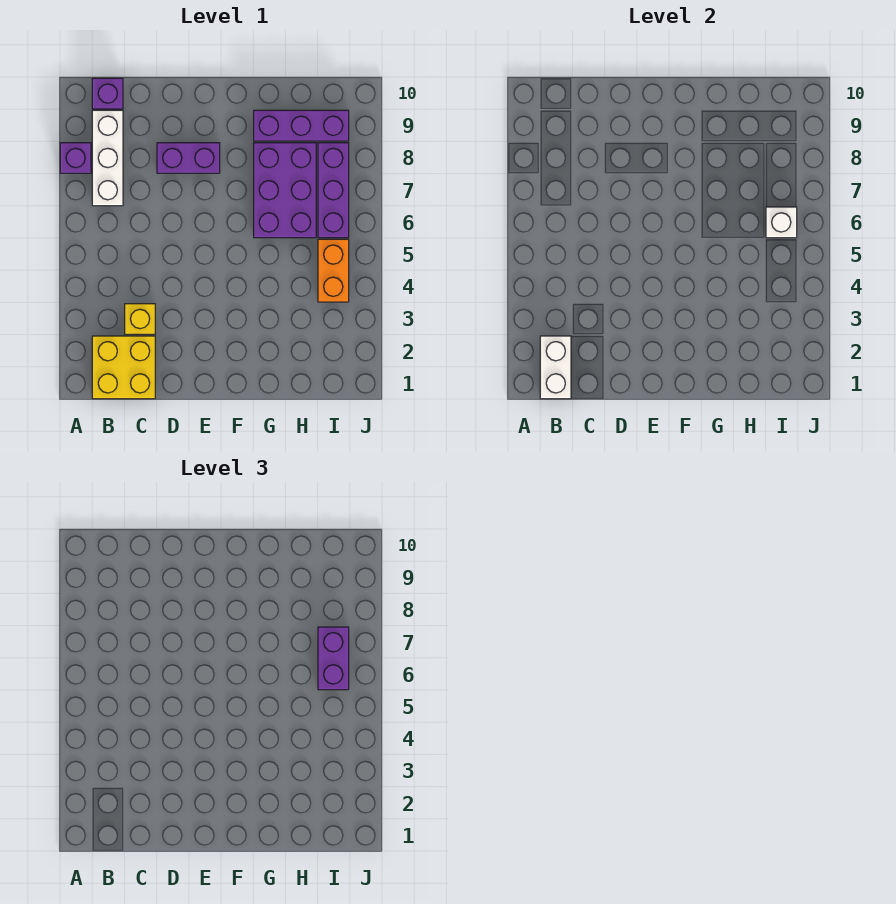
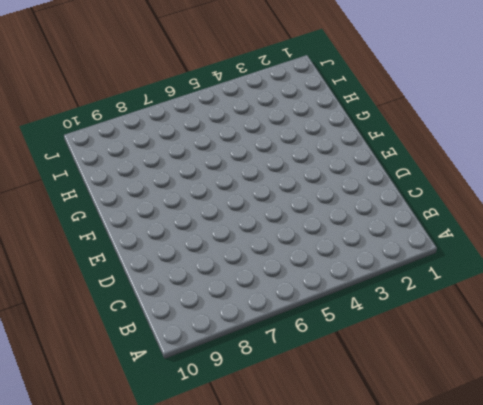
none -> purple 1x1 brick [60,143,91,173]
none -> yellow 2x2 brick [92,336,155,399]
none -> white 1x3 brick [92,110,123,206]

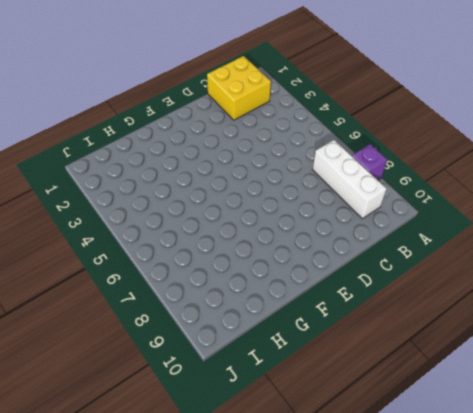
none -> purple 1x1 brick [92,78,123,109]
none -> yellow 1x1 brick [125,304,155,334]
none -> purple 1x2 brick [157,143,220,173]

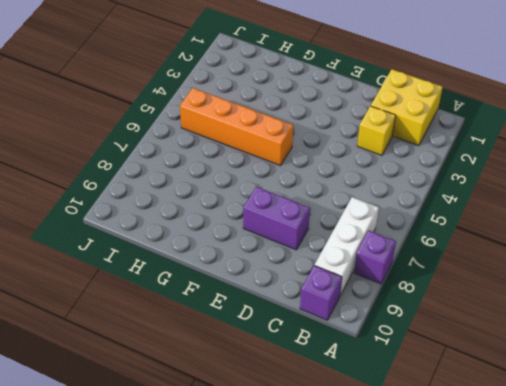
orange 1x4 brick [180,88,293,166] -> orange 1x2 brick [318,239,349,302]
none -> purple 2x3 brick [254,143,316,238]
none -> purple 1x3 brick [254,110,349,141]
none -> purple 1x3 brick [318,143,349,238]

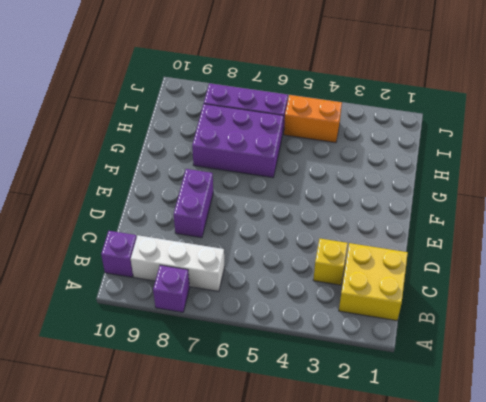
none -> purple 1x3 brick [254,110,349,141]
none -> white 1x2 brick [540,336,571,399]
none -> white 1x1 brick [766,207,797,238]

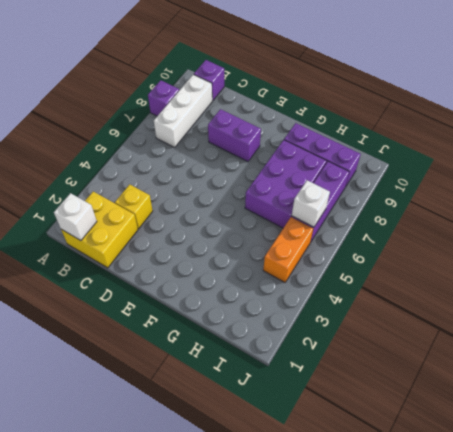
white 1x1 brick [54,193,97,241] -> white 1x2 brick [540,336,571,399]
none -> purple 1x2 brick [318,627,349,690]

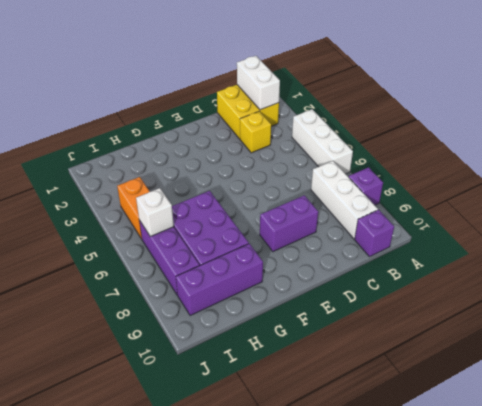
white 1x3 brick [292,109,353,174] -> none
none -> purple 1x2 brick [318,627,349,690]

